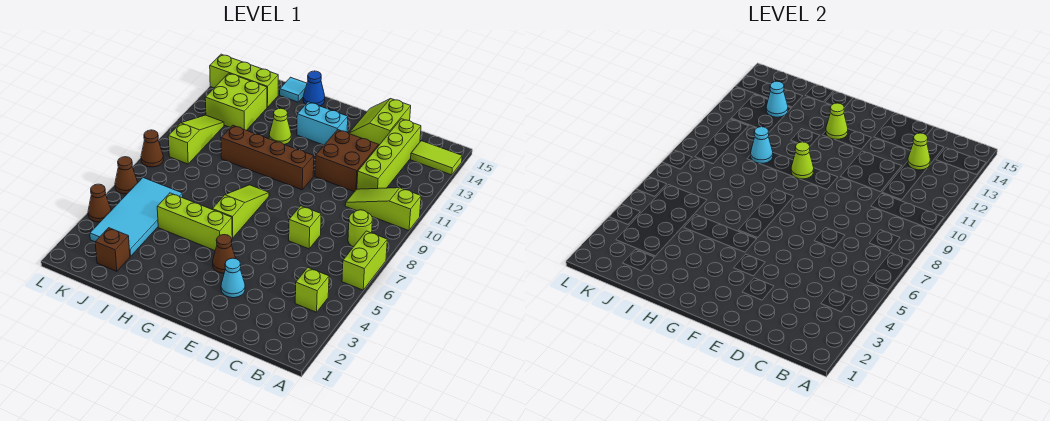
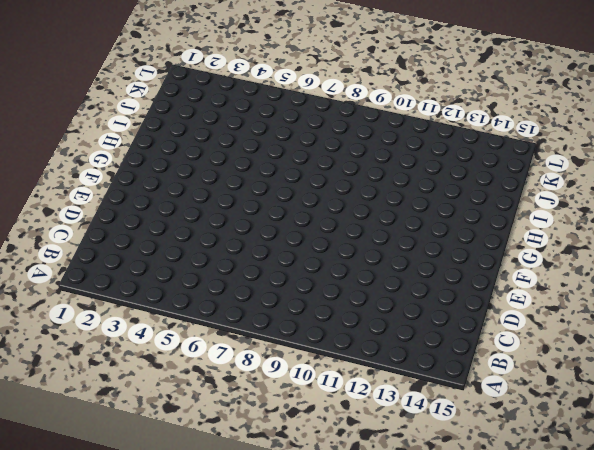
none -> lime 1x2 brick [342,231,387,290]
none -> lime 1x3 slope [345,188,421,231]
none -> lime 1x2 tile [411,141,462,175]
none -> lime 1x1 brick [295,268,329,312]

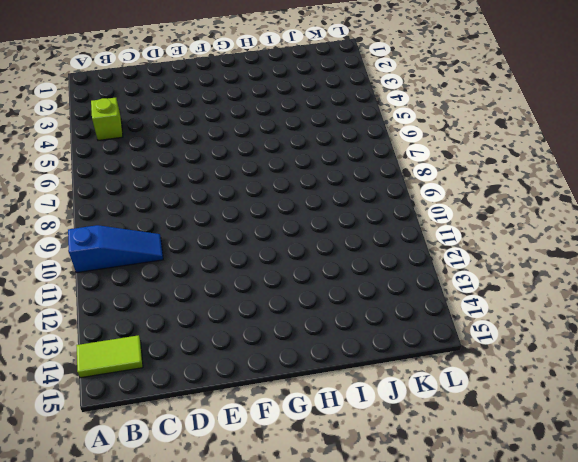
blue 1x3 slope [68,225,163,273] -> lime 1x3 slope [345,188,421,231]
none -> lime 1x2 brick [342,231,387,290]
none -> lime 1x1 round brick [348,210,372,247]
none -> lime 1x4 brick [357,119,421,189]
none -> lime 1x1 brick [289,206,321,249]

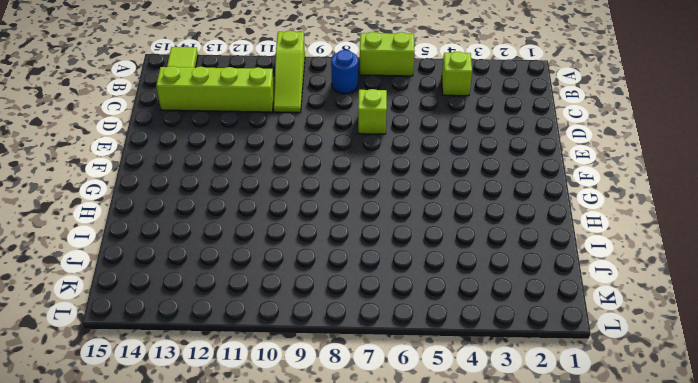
blue 1x1 round brick [331,50,358,94] -> lime 1x1 round brick [348,210,372,247]
none -> brown 2x2 brick [315,130,378,192]
none -> lime 2x2 slope [349,99,411,146]
none -> cyan 1x1 cone [221,258,245,298]
none -> brown 1x1 cone [213,235,236,273]

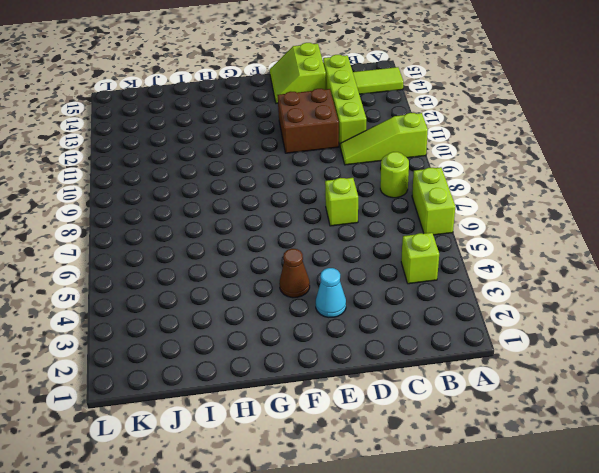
none -> brown 1x4 brick [221,125,314,190]
none -> cyan 1x2 brick [297,102,348,145]
none -> lime 1x3 brick [157,193,232,251]
none -> lime 1x3 slope [212,185,269,238]

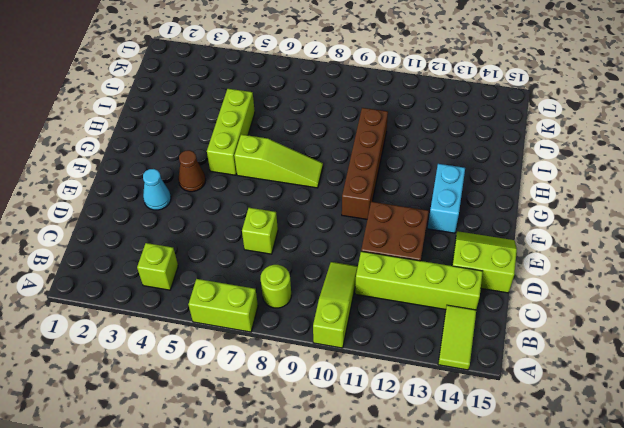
none -> lime 1x1 cone [269,108,291,145]
none -> blue 1x1 cone [303,71,325,106]
none -> cyan 1x1 tile [280,77,307,102]
none -> brown 1x1 brick [95,228,130,271]

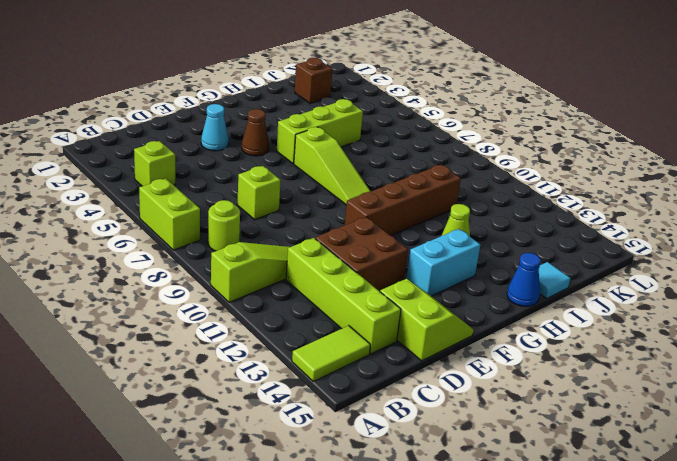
none -> cyan 2x4 tile [90,178,183,256]
none -> lime 2x2 brick [205,73,267,130]
none -> lime 1x3 brick [210,54,278,107]
none -> lime 1x3 slope [168,115,224,164]

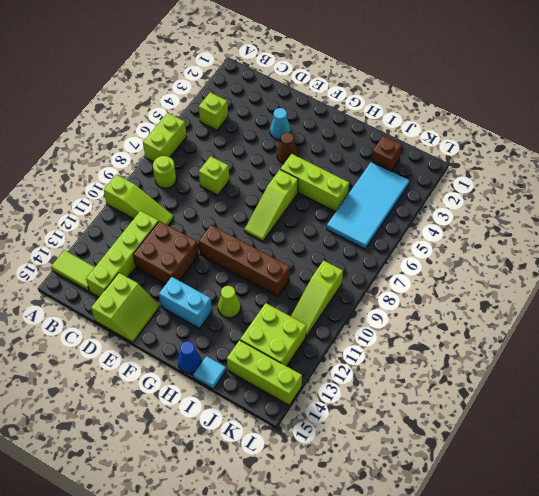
none -> brown 1x1 cone [88,184,111,222]
none -> brown 1x1 cone [115,157,138,194]
none -> brown 1x1 cone [141,130,163,167]
none -> lime 1x1 cone [908,133,930,170]

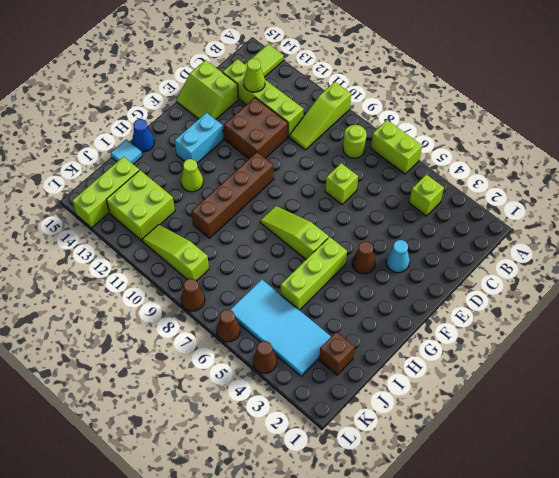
none -> lime 1x1 cone [791,142,814,179]
none -> lime 1x1 cone [826,103,848,139]
none -> cyan 1x1 cone [751,127,773,164]
none -> cyan 1x1 cone [766,81,788,117]

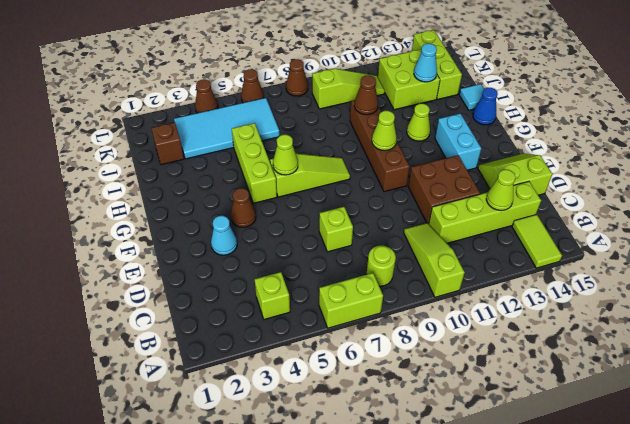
lime 1x1 cone [273,135,298,175] -> lime 1x1 cone moved to [826,103,848,139]
brown 1x1 cone [354,75,378,115] -> cyan 1x1 cone [751,127,773,164]

